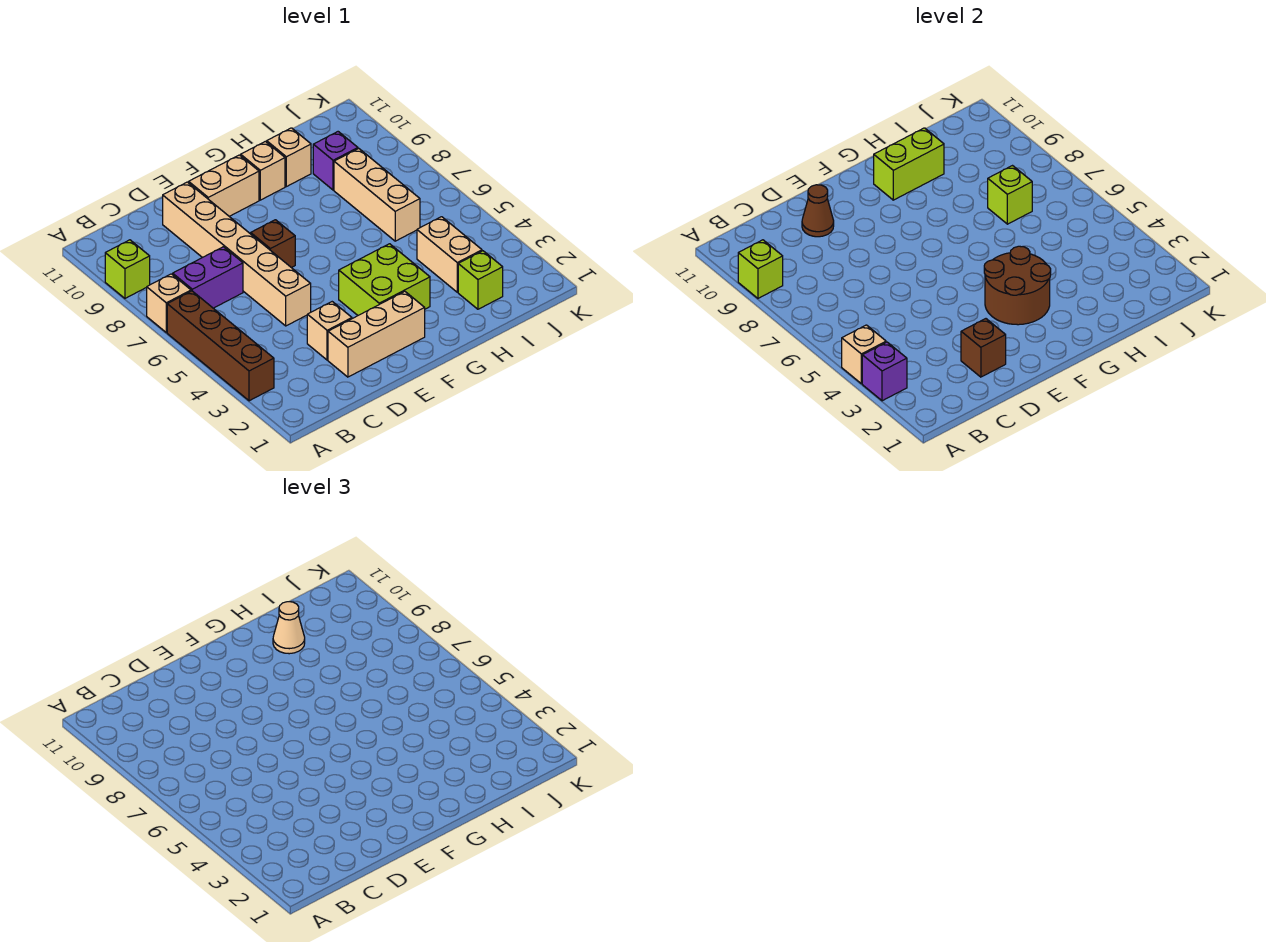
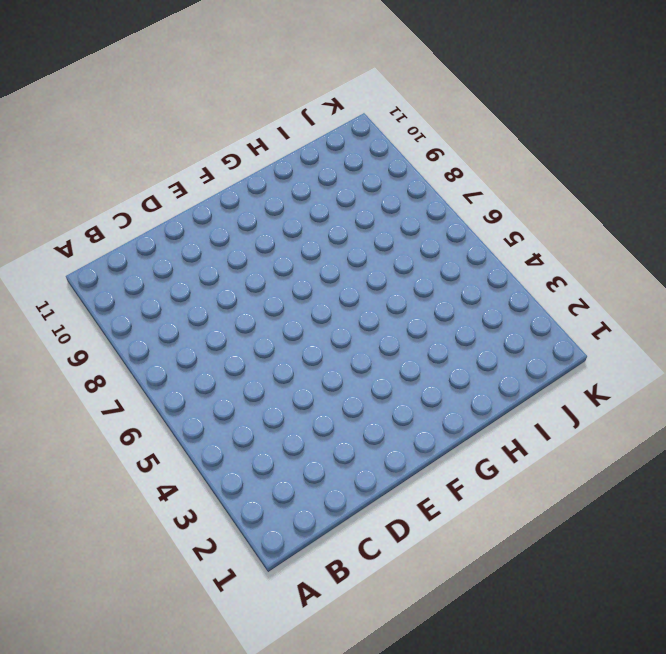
none -> brown 1x4 brick [167,291,274,401]
none -> tan 1x1 brick [147,274,191,332]
none -> lime 1x1 brick [105,240,150,298]

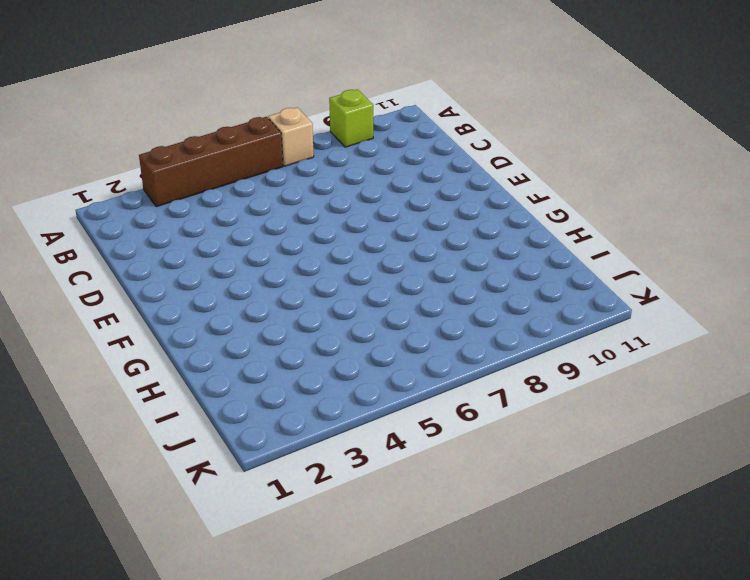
none -> purple 1x2 brick [173,247,243,308]
none -> tan 1x3 brick [328,291,425,377]
none -> tan 1x1 brick [307,302,352,360]

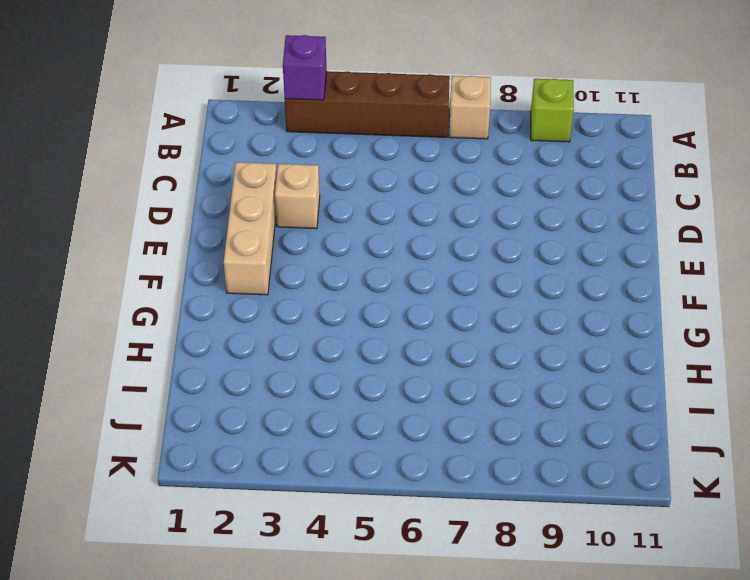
none -> purple 1x2 brick [173,247,243,308]
none -> tan 1x6 brick [163,182,311,326]
none -> brown 1x1 brick [251,220,295,268]

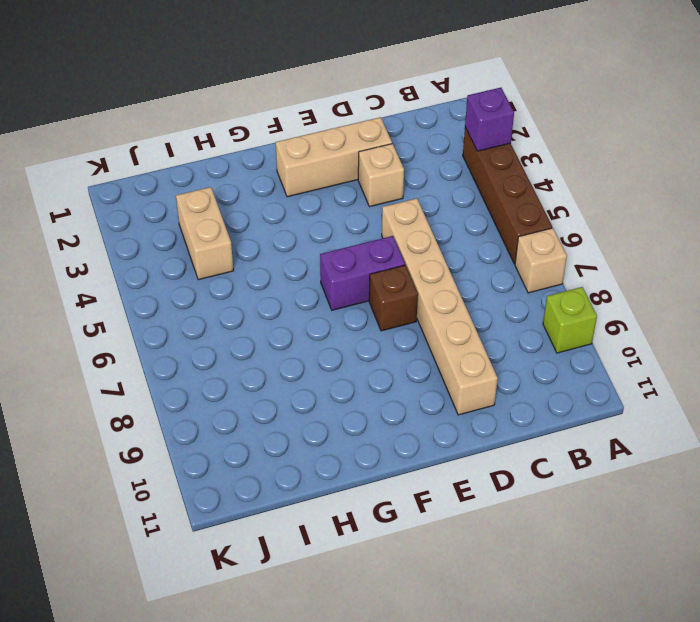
purple 1x2 brick [320,236,405,310] -> purple 1x2 brick moved to [173,247,243,308]
none -> tan 1x2 brick [189,155,259,216]
none -> lime 2x2 brick [339,244,430,315]
none -> tan 1x1 brick [241,141,285,200]

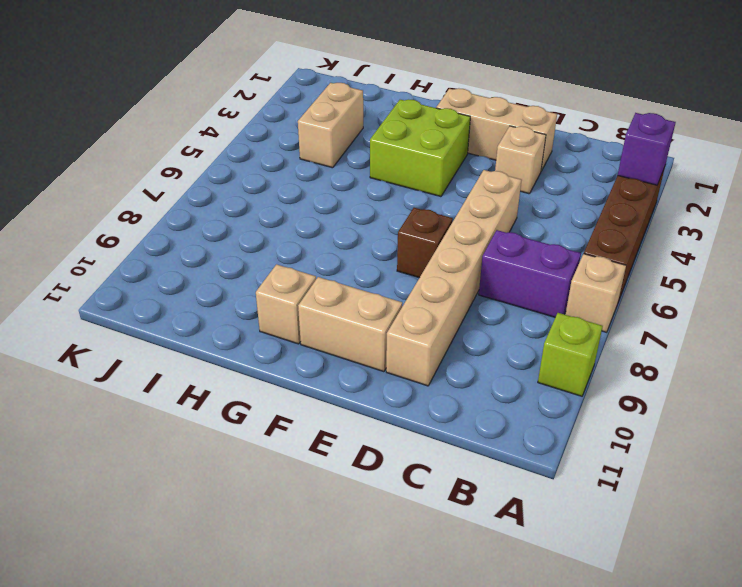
none -> tan 1x1 brick [267,128,311,187]
none -> lime 1x1 brick [458,251,503,309]
none -> tan 1x3 brick [334,149,420,241]

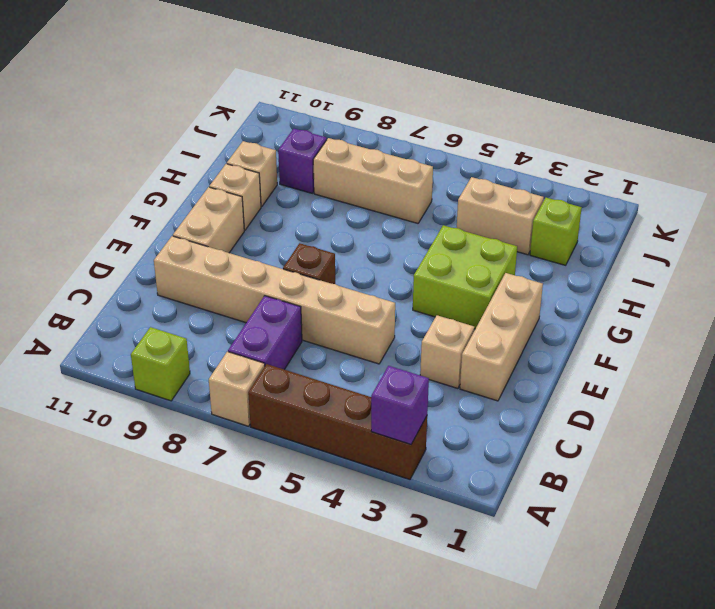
none -> tan 1x1 brick [842,325,886,384]
none -> lime 1x1 brick [738,240,783,298]
none -> brown 1x1 brick [961,319,1006,377]

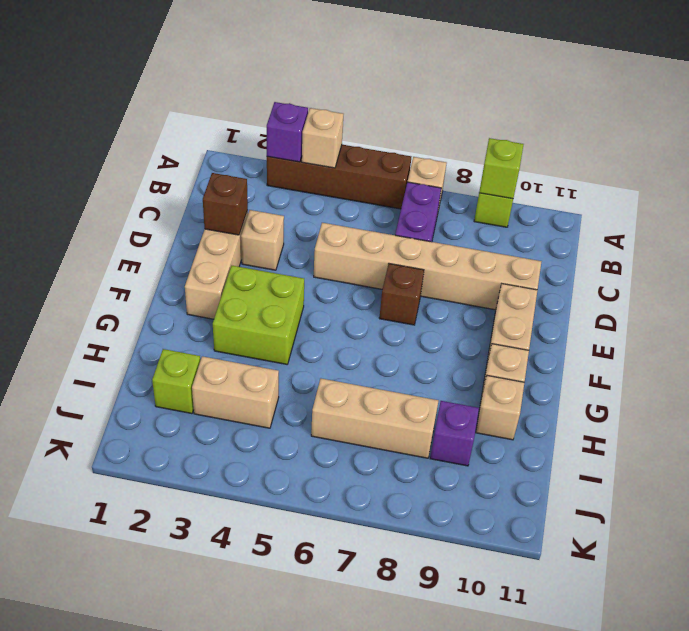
none -> brown 1x1 cone [802,185,834,237]
none -> brown 2x2 round brick [984,246,1051,325]
none -> lime 1x2 brick [874,128,944,200]

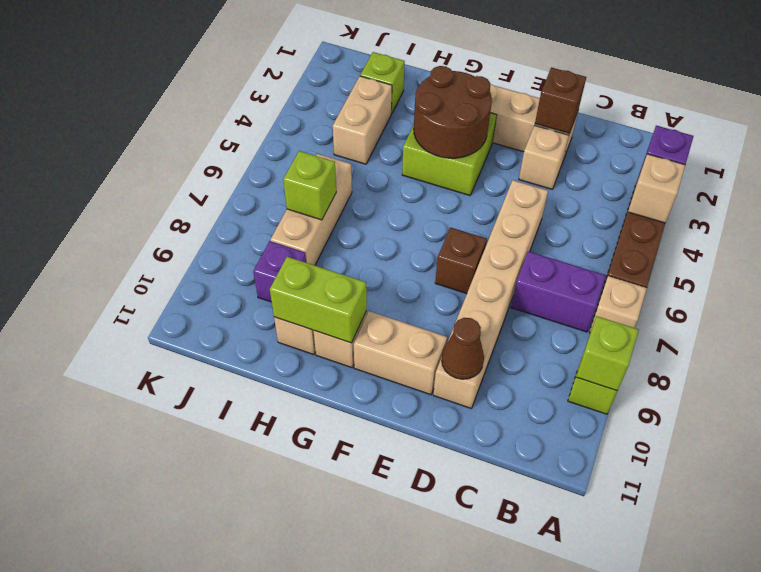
none -> tan 1x1 cone [273,602,305,654]

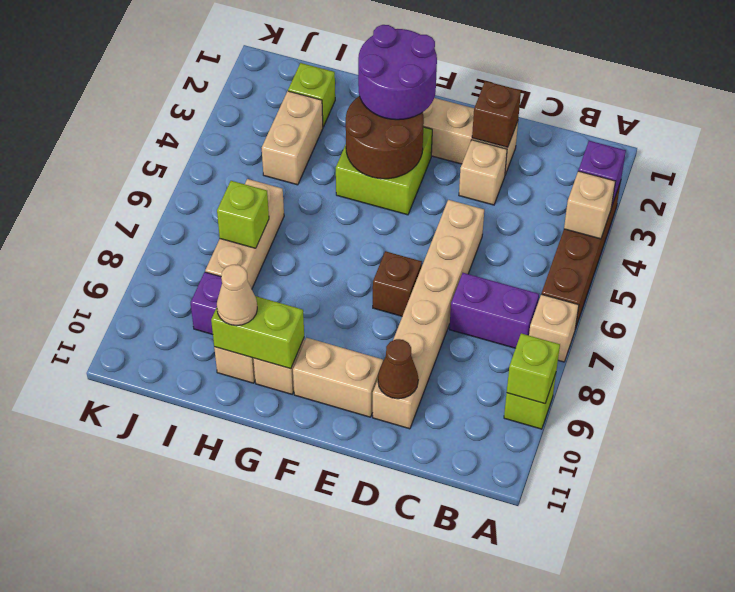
purple 2x2 round brick [358,25,437,120] -> none

